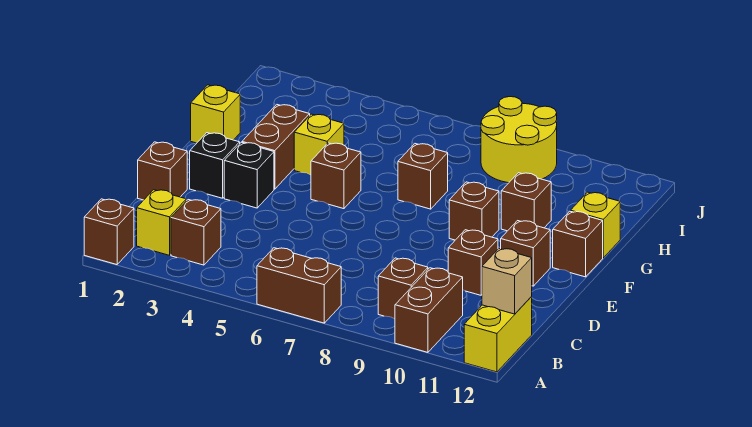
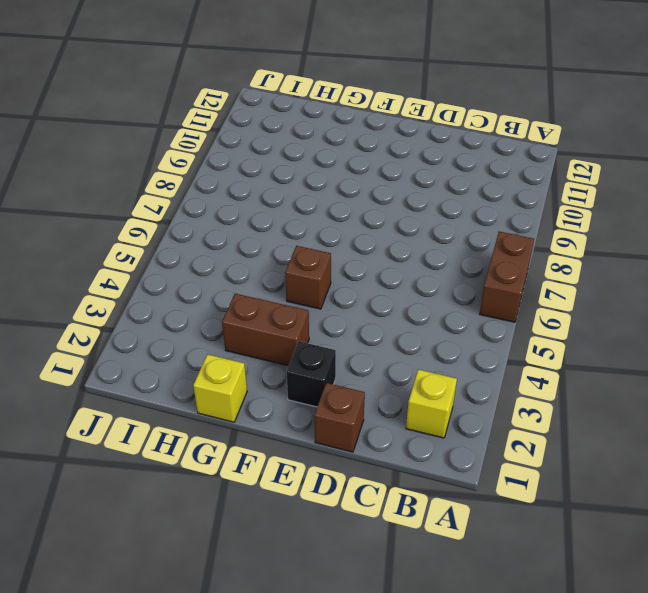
none -> brown 1x1 brick [84,199,134,265]
none -> brown 1x2 brick [395,268,463,352]
none -> yellow 1x2 brick [464,297,532,372]

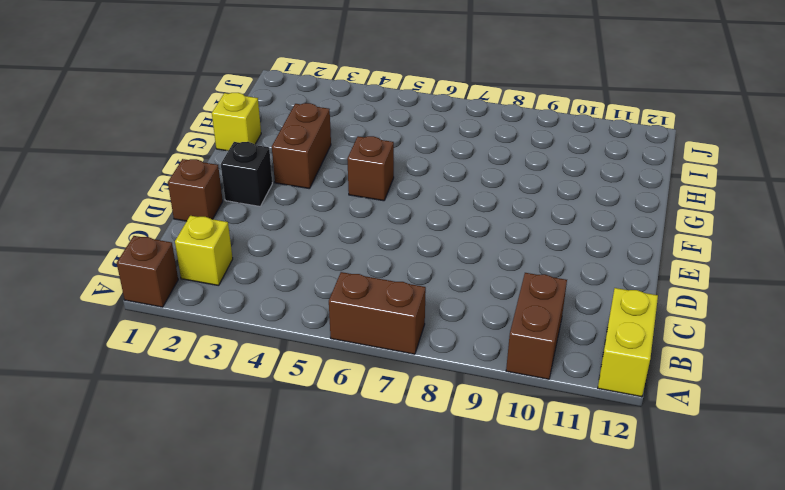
none -> brown 1x1 brick [171,200,221,265]
none -> brown 1x1 brick [378,258,428,319]
none -> brown 1x1 brick [448,230,498,295]

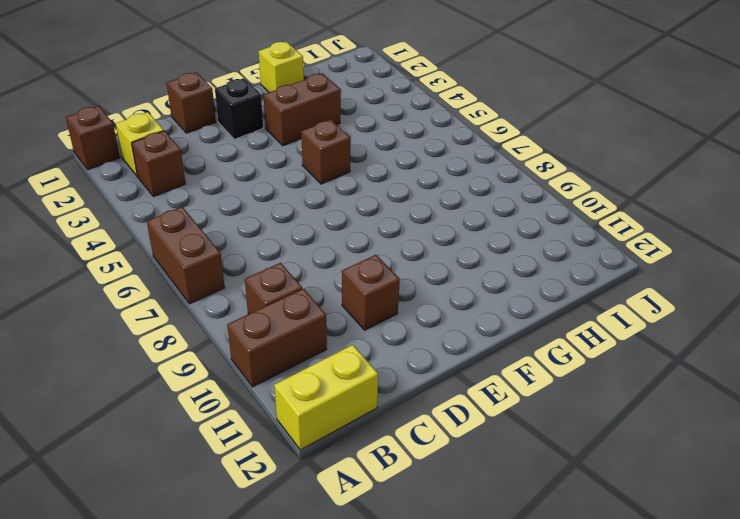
none -> black 1x1 brick [224,142,274,208]
none -> brown 1x1 brick [501,221,550,286]
none -> brown 1x1 brick [449,182,499,240]

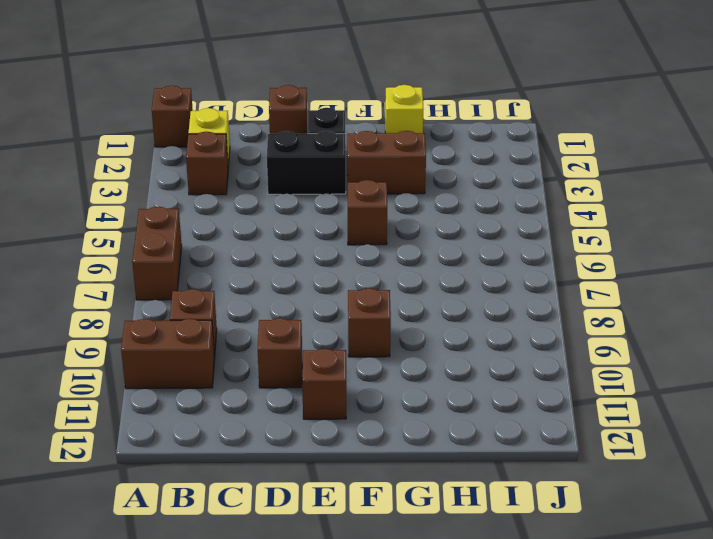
black 1x2 brick [267,131,346,194] -> black 1x1 brick [224,142,274,208]
none -> yellow 1x2 brick [464,297,532,372]
none -> brown 1x1 brick [553,211,603,277]
none -> yellow 1x1 brick [294,114,344,175]

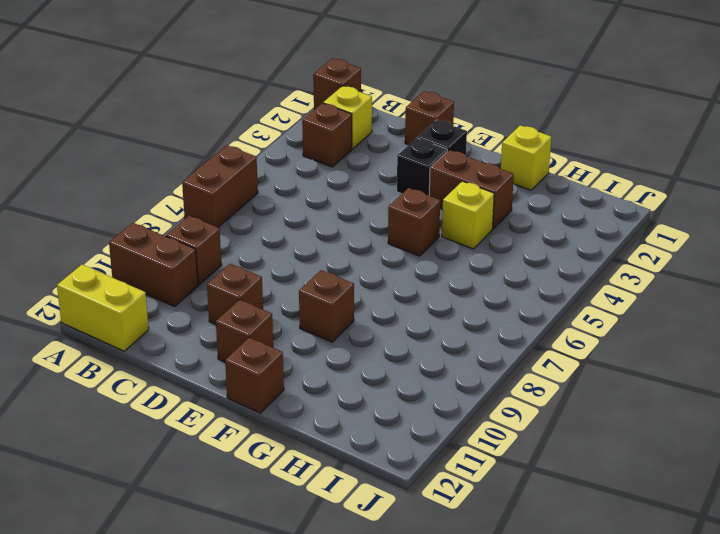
none -> brown 1x1 brick [398,144,448,209]
none -> brown 1x1 brick [501,173,551,231]
none -> yellow 1x1 brick [571,192,620,258]

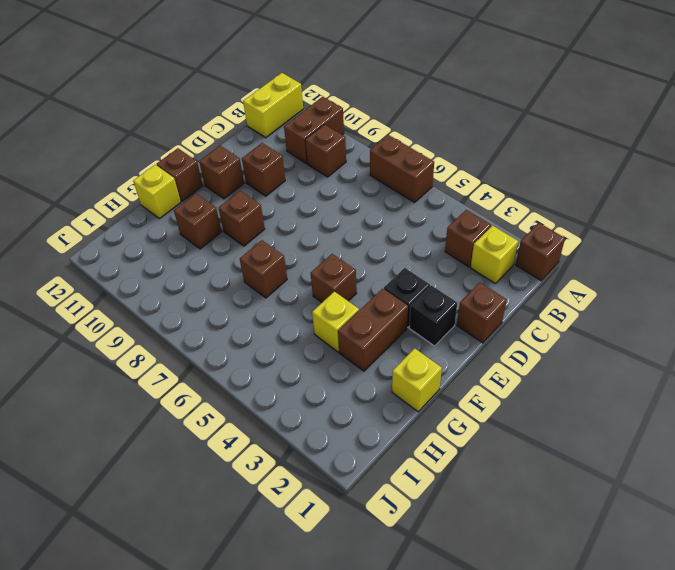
none -> yellow 2x2 round brick [481,97,557,183]
none -> tan 1x1 brick [482,249,532,314]

